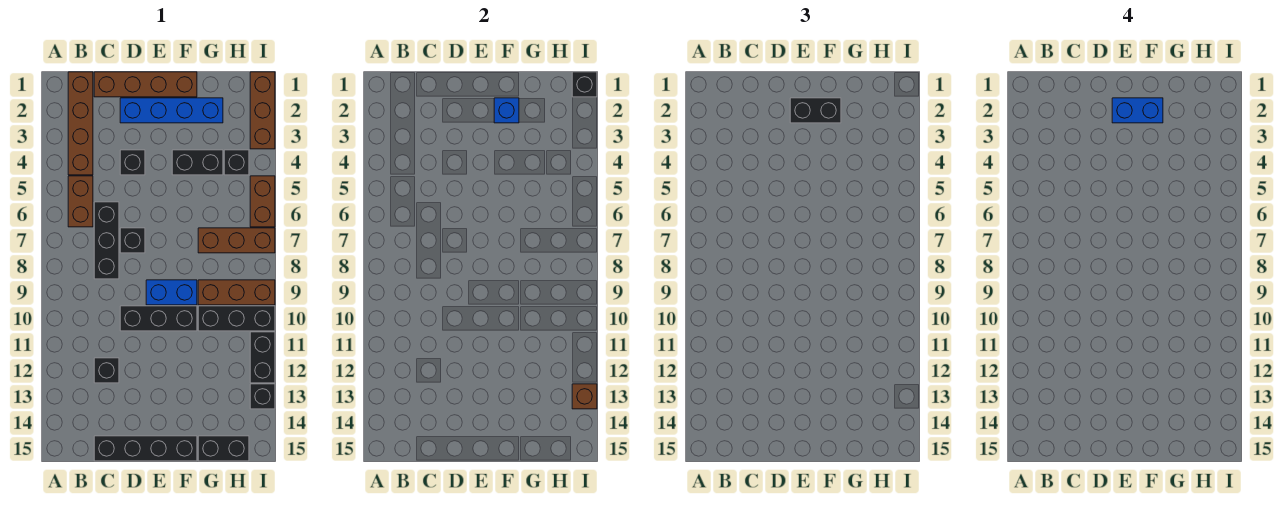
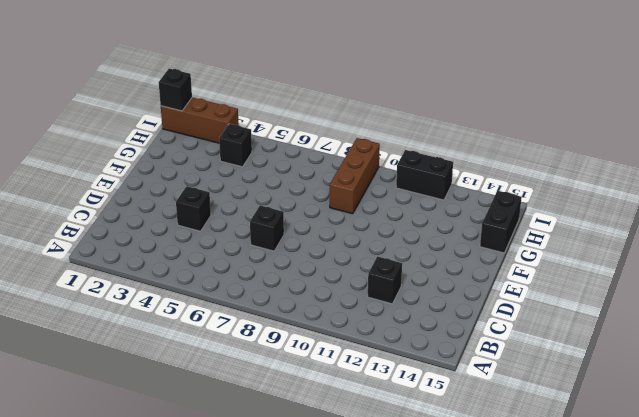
none -> brown 1x4 brick [68,72,93,175]
none -> brown 1x2 brick [68,176,93,227]
none -> brown 1x4 brick [94,72,197,97]

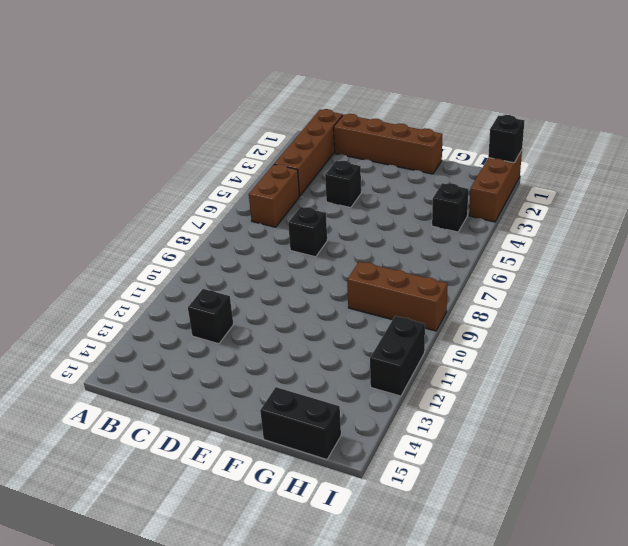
none -> black 1x3 brick [94,202,119,279]
none -> black 1x4 brick [94,436,197,461]
none -> blue 1x4 brick [120,98,223,123]

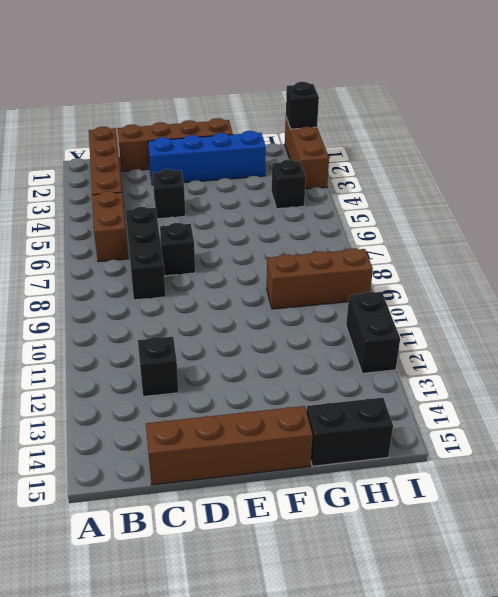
brown 1x4 brick [146,406,313,485] -> black 1x4 brick [94,436,197,461]
none -> black 1x3 brick [120,306,197,331]
none -> blue 1x2 brick [146,280,197,305]
none -> black 1x2 brick [172,150,223,175]

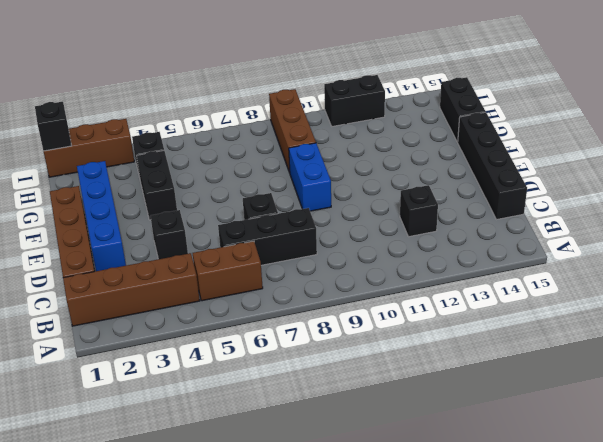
none -> black 1x3 brick [120,306,197,331]
none -> brown 1x3 brick [198,228,275,253]
none -> black 1x3 brick [198,306,275,331]

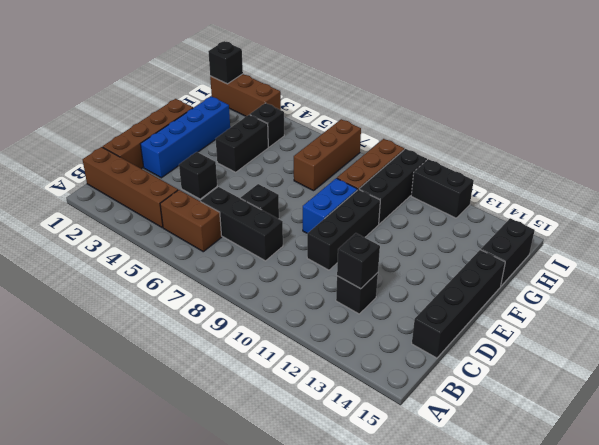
black 1x1 brick [337,233,380,289] -> black 1x1 brick moved to [250,384,275,409]
none -> brown 1x2 brick [250,176,275,227]
none -> blue 1x1 brick [494,98,519,123]
none -> brown 1x1 brick [572,384,597,409]

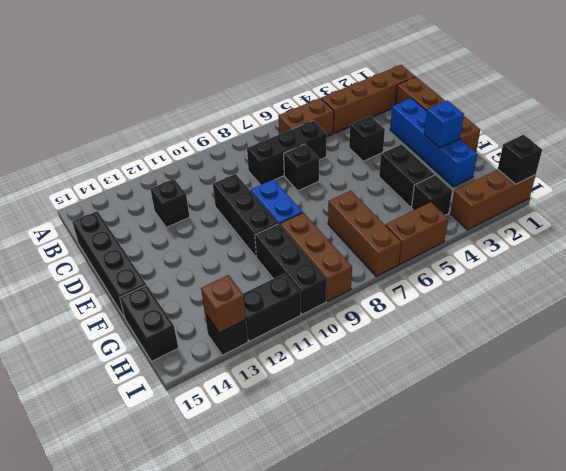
none -> black 1x2 brick [790,98,841,123]
none -> blue 1x2 brick [1112,98,1163,123]

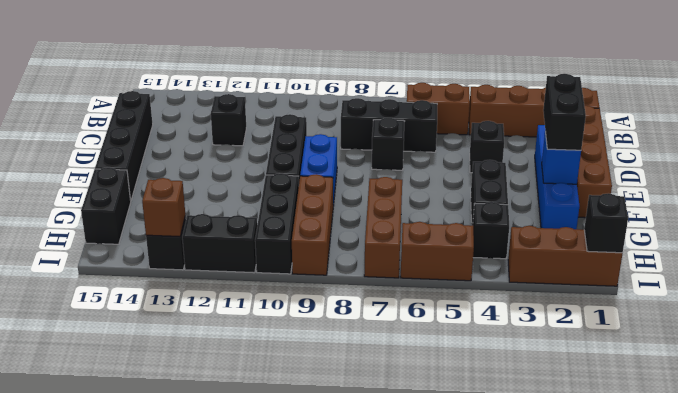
none -> blue 1x2 brick [1112,98,1163,123]

